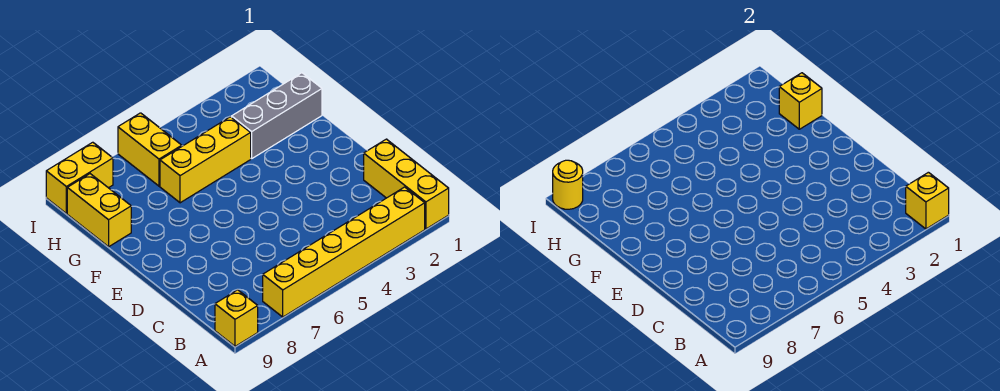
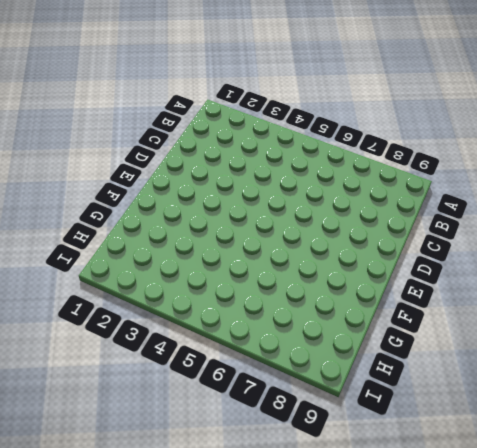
none -> yellow 1x3 brick [364,139,449,229]
none -> yellow 1x6 brick [263,187,425,317]

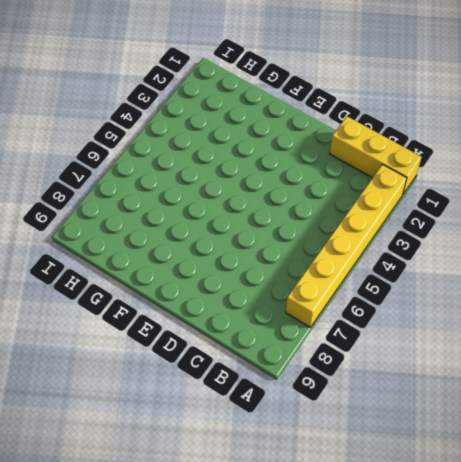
none -> yellow 1x1 brick [215,290,258,346]
none -> grey 1x3 brick [232,73,322,159]

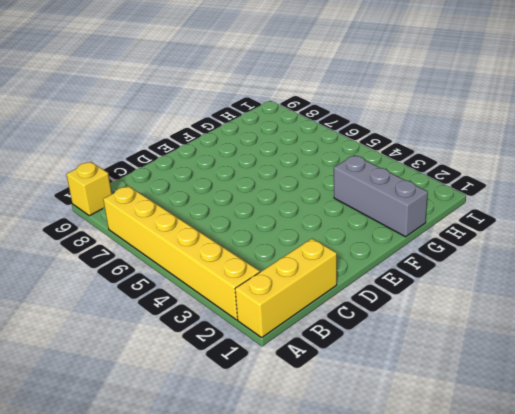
none -> yellow 1x3 brick [160,117,251,203]
none -> yellow 1x2 brick [67,174,131,247]

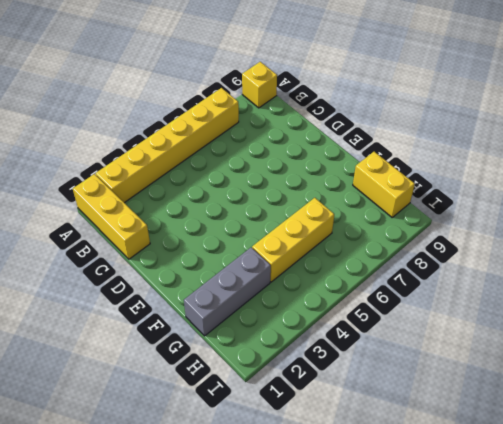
none -> yellow 1x2 brick [118,113,182,186]
none -> yellow 1x2 brick [46,142,113,213]

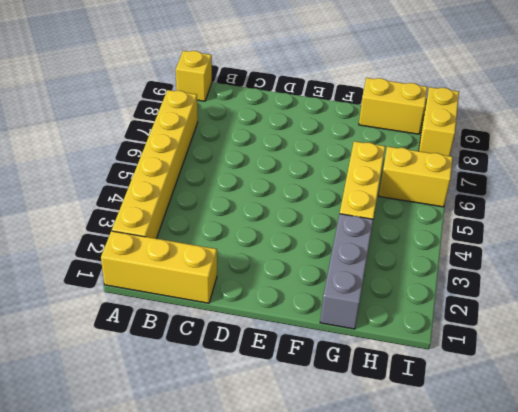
none -> yellow 1x1 brick [906,172,949,229]
none -> yellow 1x1 brick [779,73,822,129]

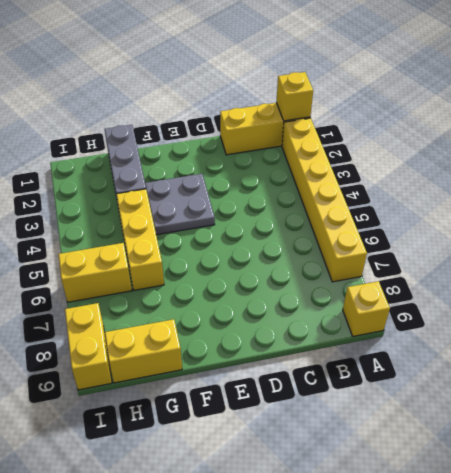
grey 2x2 plate [145,174,215,235] -> none
none -> yellow 1x1 brick [779,73,822,129]
none -> yellow 1x1 round brick [553,160,583,209]

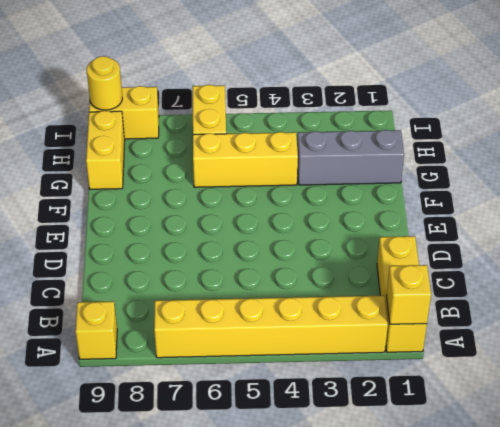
none -> yellow 1x1 brick [779,73,822,129]

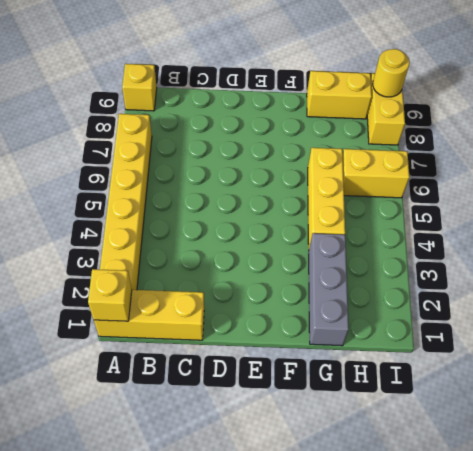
none -> yellow 1x1 brick [779,73,822,129]

